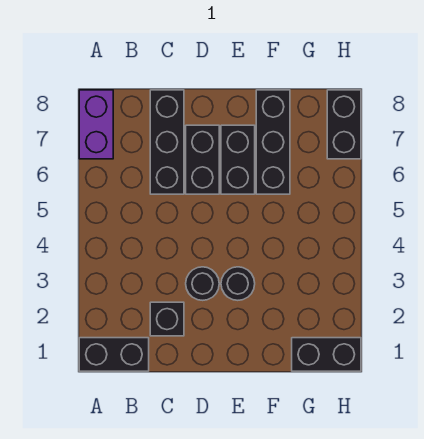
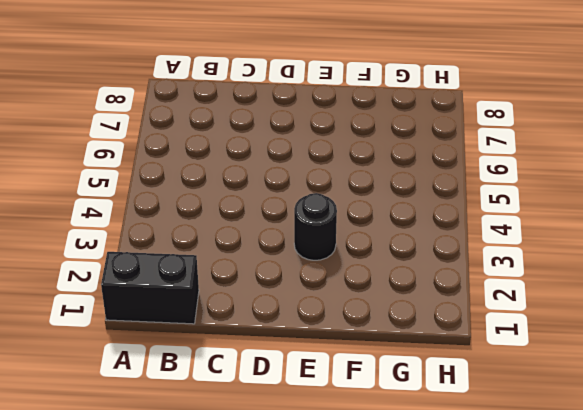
none -> purple 1x2 brick [79,90,113,159]
none -> black 1x1 brick [150,302,184,336]

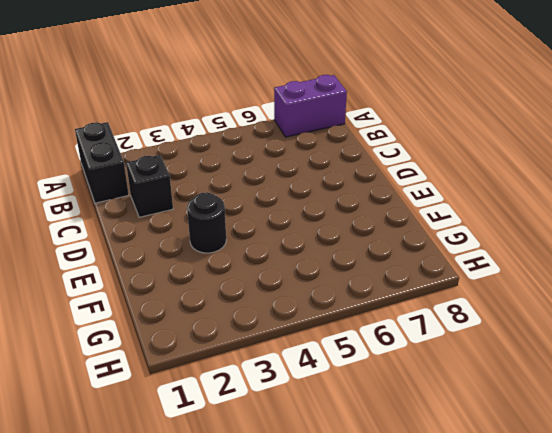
none -> black 1x3 brick [150,90,184,194]
none -> black 1x1 round brick [186,267,219,300]

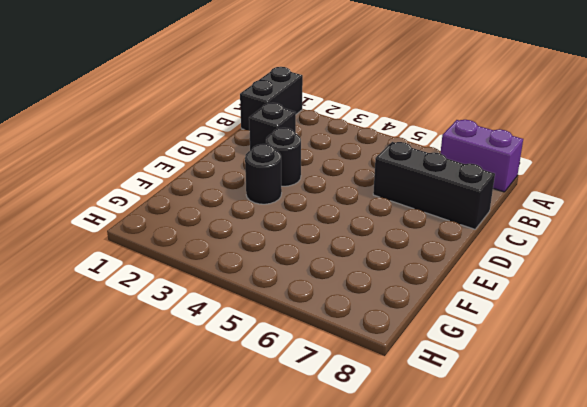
none -> black 1x2 brick [186,125,219,194]
none -> black 1x2 brick [221,125,255,194]

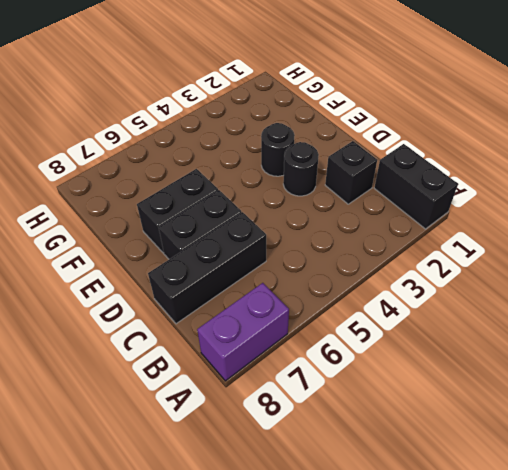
none -> black 1x3 brick [256,90,290,194]
none -> black 1x2 brick [292,338,361,371]

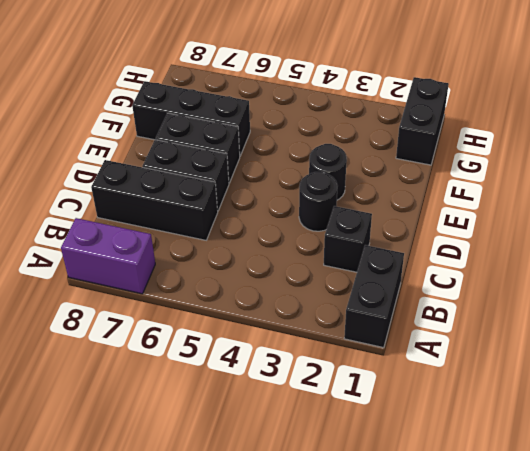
none -> black 1x2 brick [327,90,361,159]

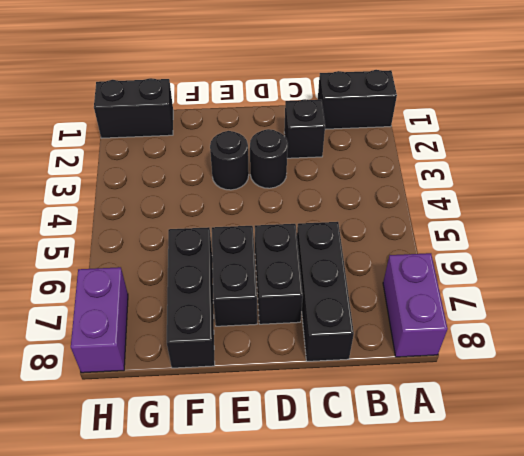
purple 1x2 brick [71,267,128,373] -> black 1x2 brick [327,90,361,159]

